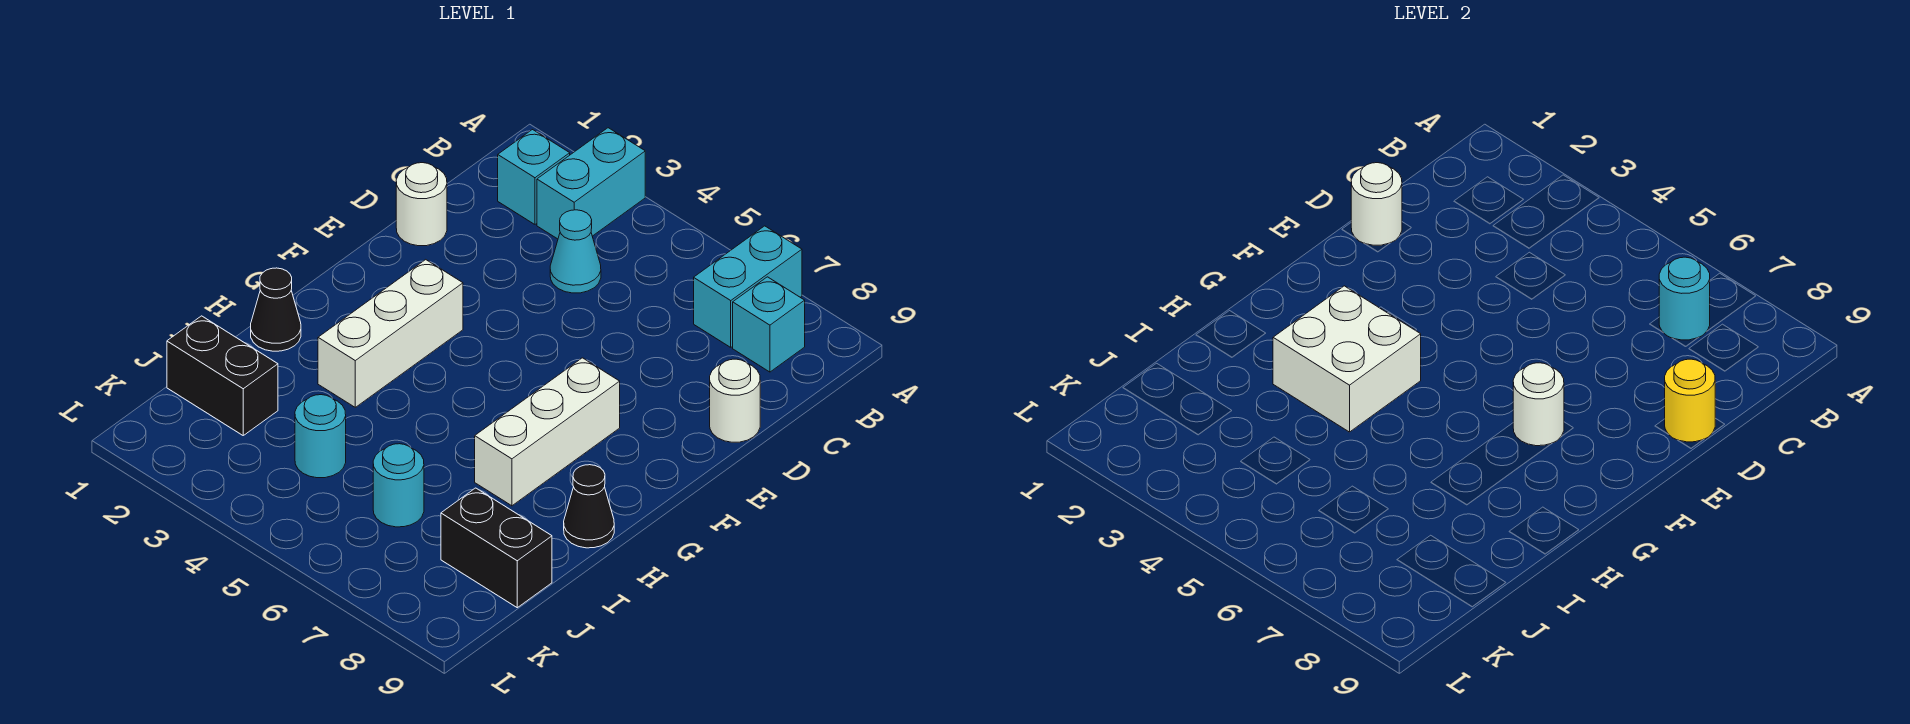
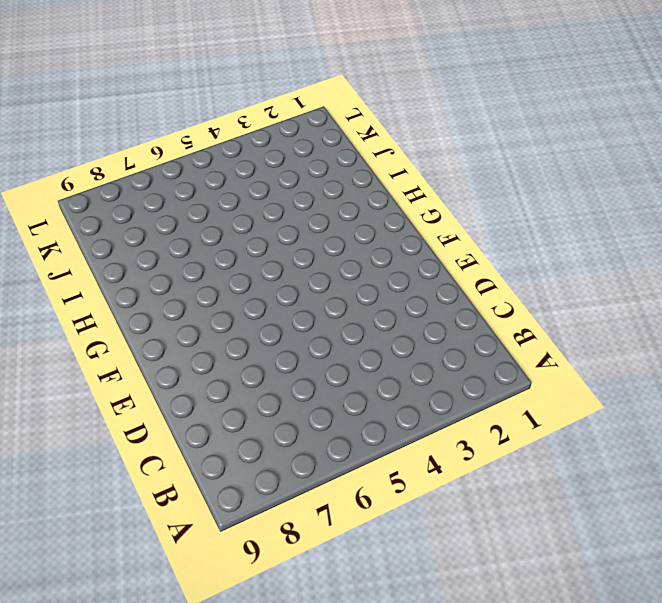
none -> cyan 1x2 brick [537,128,645,239]
none -> cyan 1x2 brick [694,226,802,347]
none -> cyan 1x1 brick [498,130,570,224]

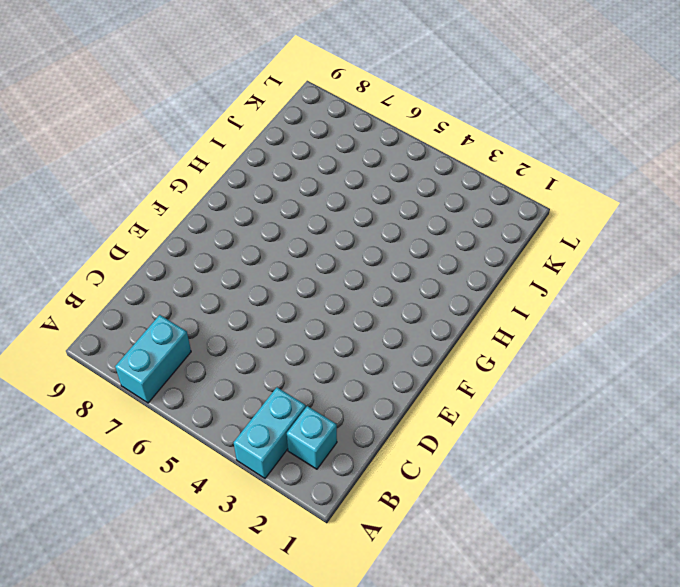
none -> cyan 1x1 brick [733,277,805,372]
none -> cyan 1x1 cone [550,210,601,293]
none -> white 1x1 round brick [396,163,447,246]

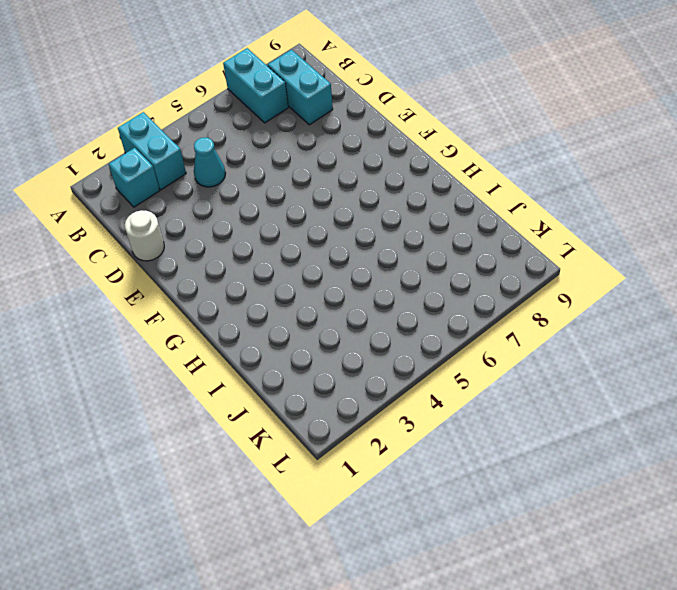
cyan 1x2 brick [268,50,333,125] -> cyan 1x1 brick [733,277,805,372]
none -> white 1x1 round brick [710,359,760,442]
none -> white 1x3 brick [318,260,463,407]
none -> white 1x3 brick [475,358,620,506]

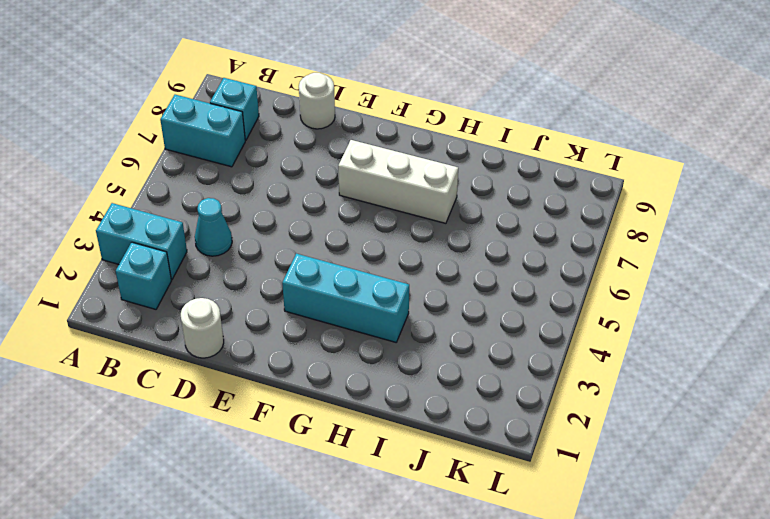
cyan 1x3 brick [282,253,409,342] -> white 1x3 brick [318,260,463,407]
none -> black 1x1 cone [251,268,301,351]
none -> black 1x1 cone [564,465,614,548]
none -> black 1x2 brick [167,316,278,435]

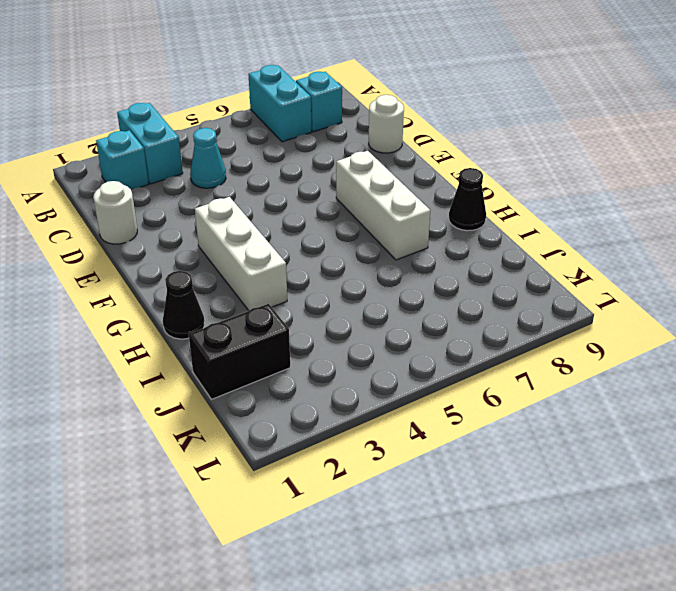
none -> cyan 1x1 round brick [295,395,346,478]
none -> cyan 1x1 round brick [373,444,424,527]
none -> black 1x2 brick [441,488,552,608]

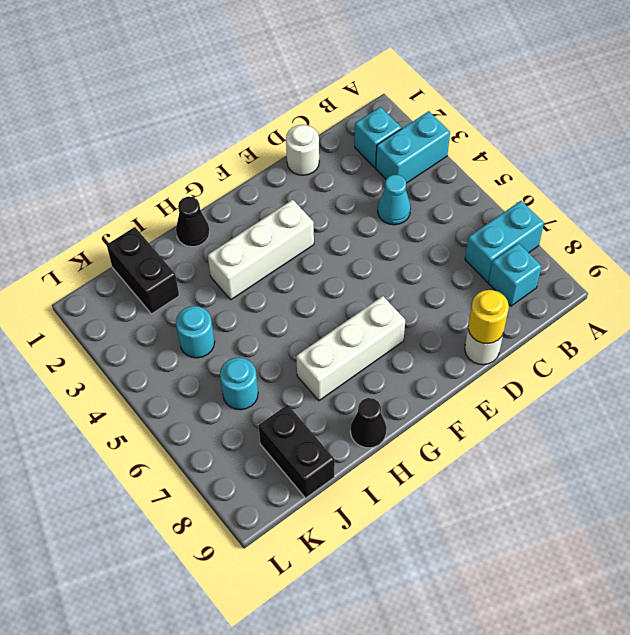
none -> cyan 1x1 round brick [1659,257,1710,340]
none -> white 1x1 round brick [1351,163,1402,245]
none -> white 1x1 round brick [1513,363,1564,446]

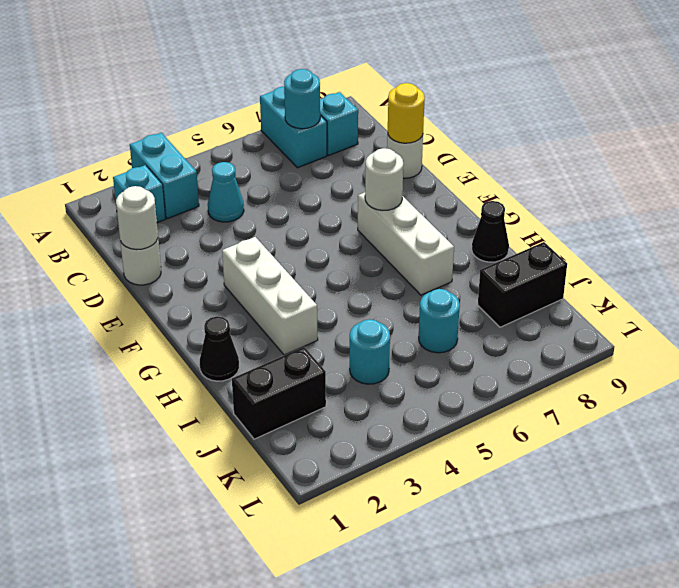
none -> white 2x2 brick [1273,286,1421,432]

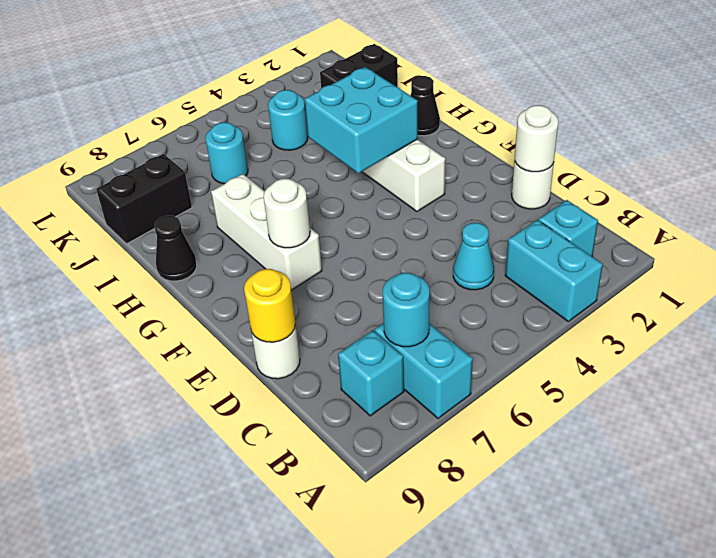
cyan 2x2 brick [305,67,418,173] -> white 2x2 brick [1273,286,1421,432]

